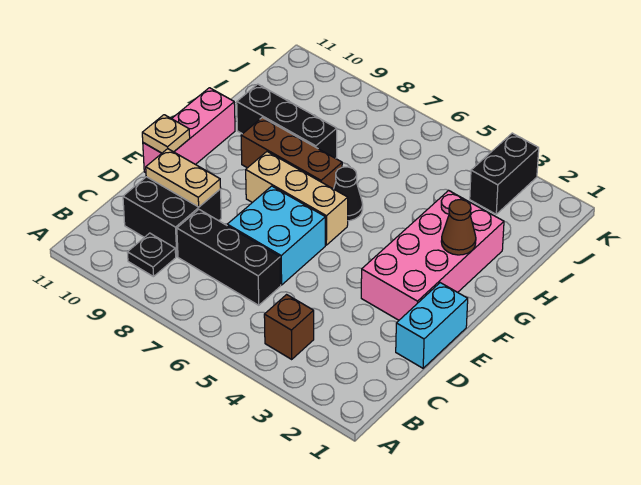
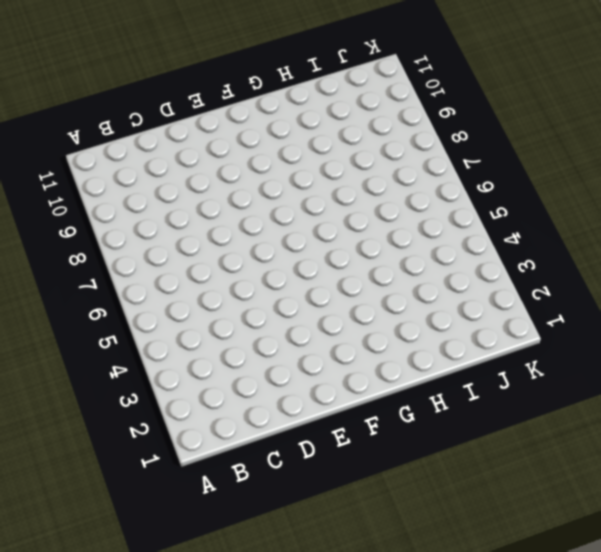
none -> brown 1x1 brick [264,295,314,359]
none -> black 1x1 plate [127,233,176,277]
none -> black 1x3 brick [177,210,281,305]

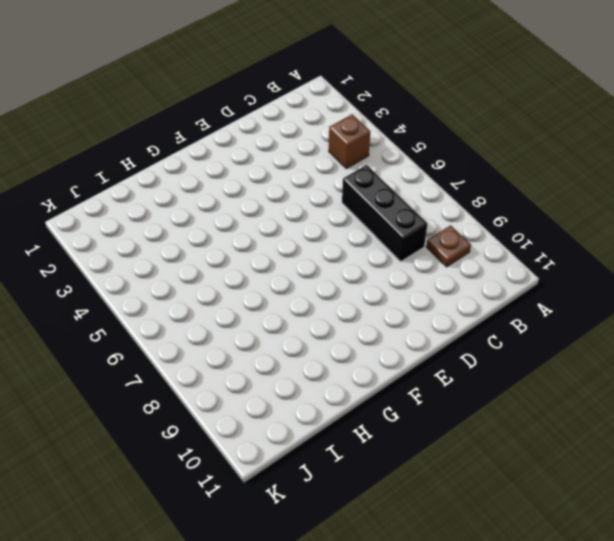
brown 1x1 plate [426,225,471,267] -> black 1x1 plate [127,233,176,277]
none -> black 2x2 brick [123,177,221,256]
none -> cyan 1x2 brick [396,283,468,368]
none -> cyan 2x2 brick [227,186,325,285]

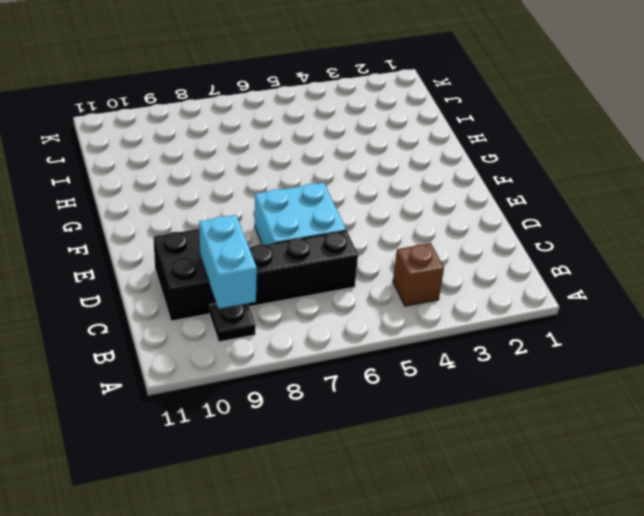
cyan 1x2 brick [199,215,257,309] -> cyan 1x2 brick moved to [396,283,468,368]
none -> pink 2x4 brick [361,190,504,320]
none -> pink 1x3 brick [143,88,235,173]
none -> tan 1x3 brick [246,152,348,245]

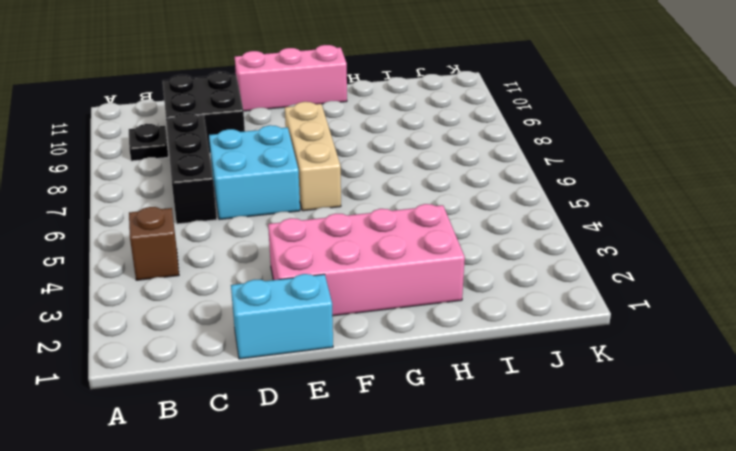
none -> black 1x1 cone [334,167,363,221]
none -> brown 1x3 brick [241,117,342,189]
none -> black 1x3 brick [237,84,337,158]

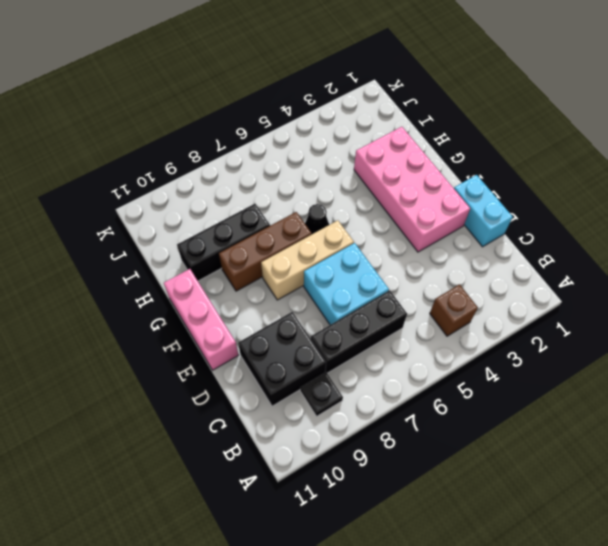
none -> black 1x2 brick [470,133,539,214]
none -> tan 1x2 plate [146,149,221,207]
none -> tan 1x1 plate [142,115,190,153]

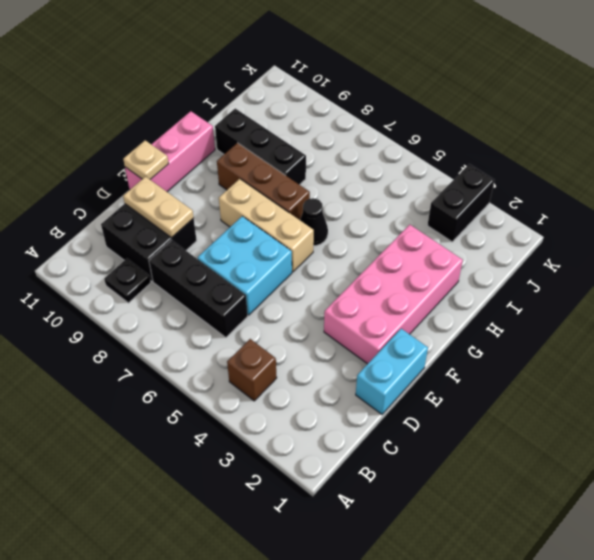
none -> brown 1x1 cone [441,200,476,255]

